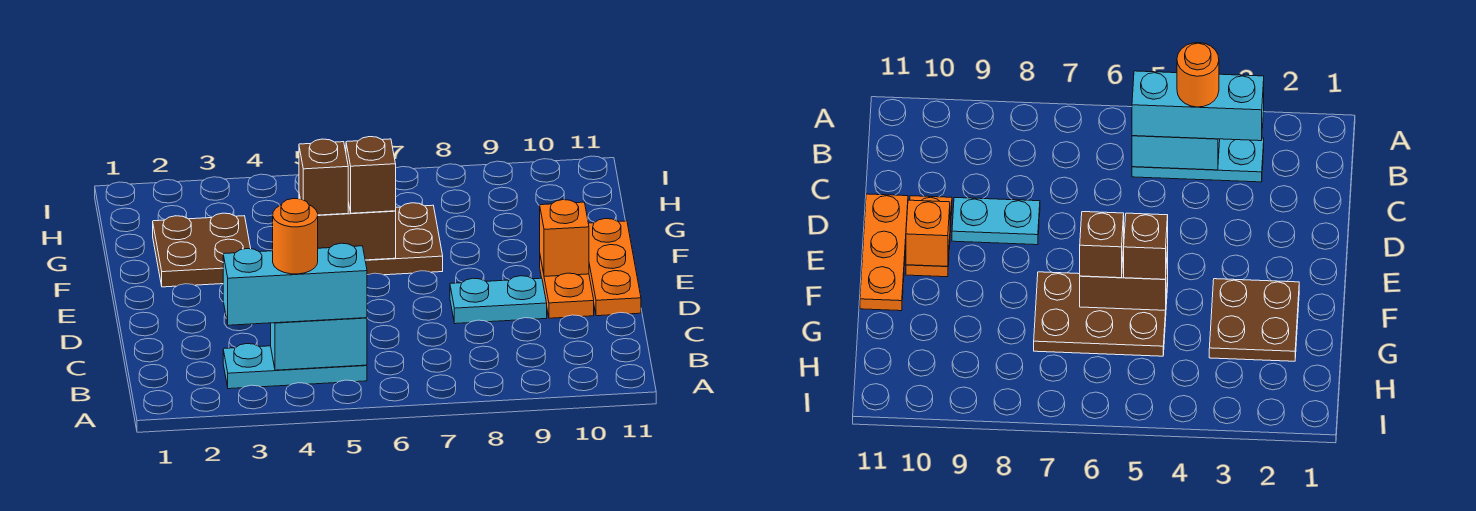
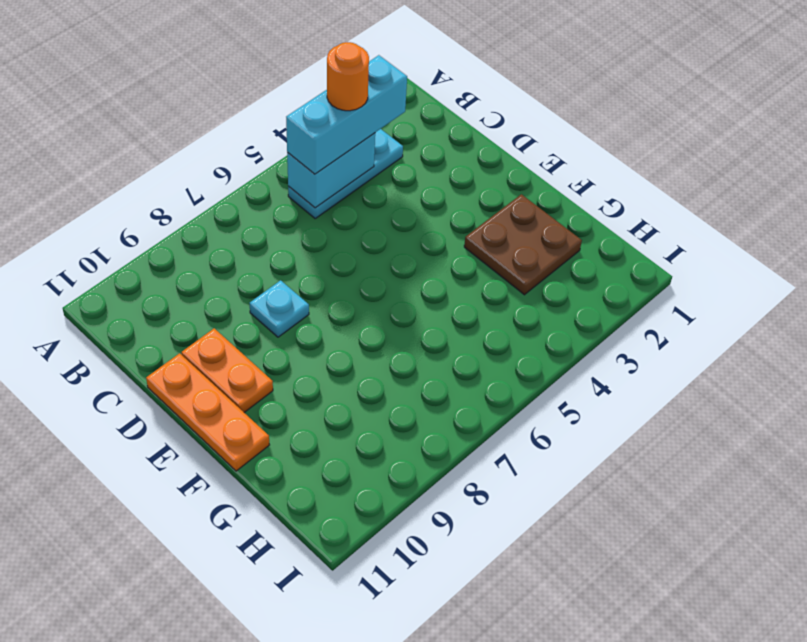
cyan 1x1 plate [250,280,309,337] -> cyan 1x2 plate [450,276,547,324]
none -> brown 2x3 plate [365,203,443,275]
none -> orange 1x1 brick [540,200,589,276]
none -> brown 1x2 brick [299,195,396,260]

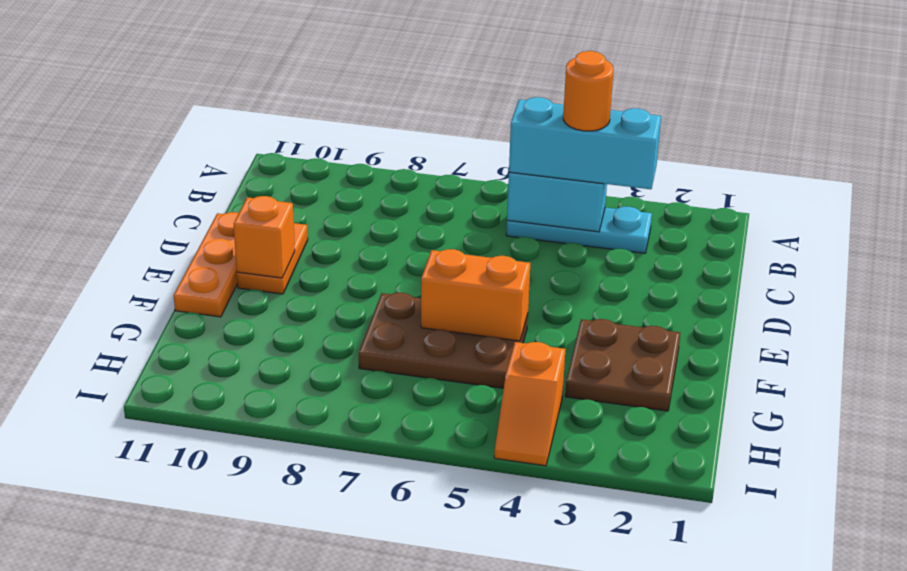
orange 1x2 brick [421,249,530,341] -> brown 1x2 brick [299,195,396,260]
orange 1x2 slope [494,342,566,466] -> none
none -> cyan 1x2 plate [450,276,547,324]
none -> brown 1x1 brick [299,139,348,215]
none -> brown 1x1 brick [346,137,396,213]

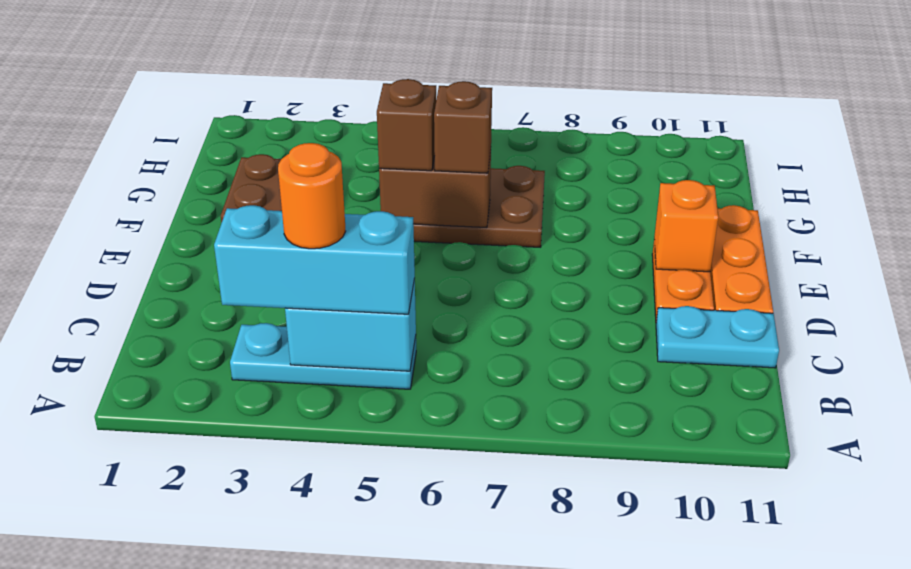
cyan 1x2 plate [656,306,779,368] -> cyan 1x2 plate moved to [450,276,547,324]

